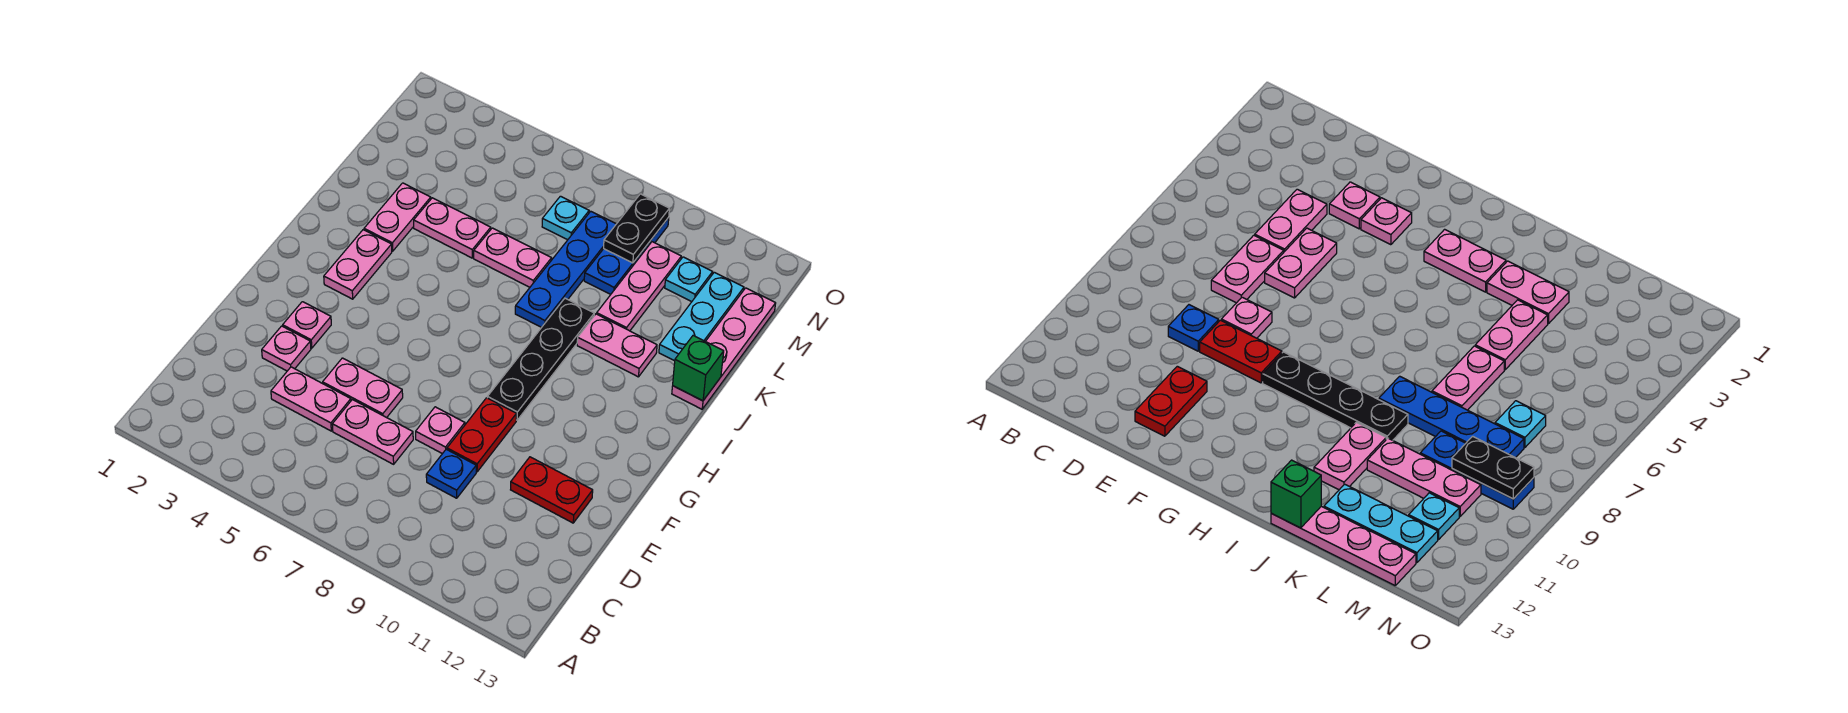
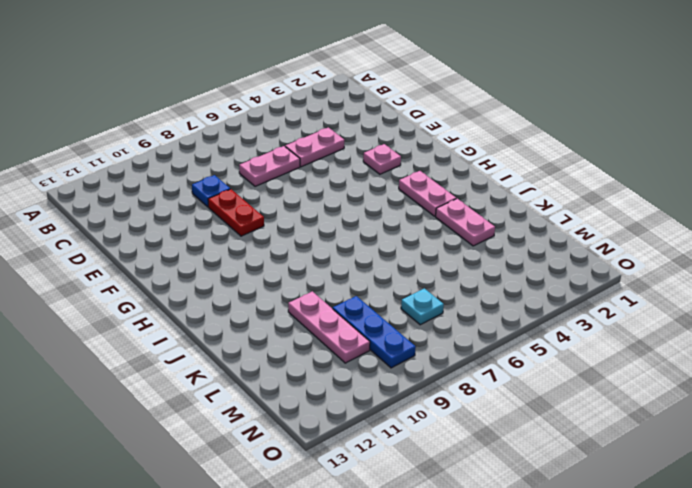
none -> pink 1x1 plate [262,326,311,371]
none -> pink 1x2 plate [323,358,403,418]
none -> pink 1x1 plate [416,407,465,454]

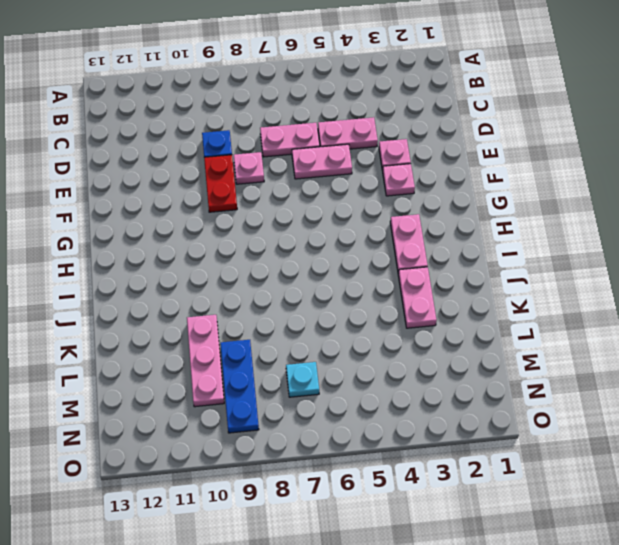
none -> red 1x2 plate [511,457,593,523]
none -> black 1x4 plate [487,298,594,420]
none -> blue 1x4 plate [515,211,616,327]

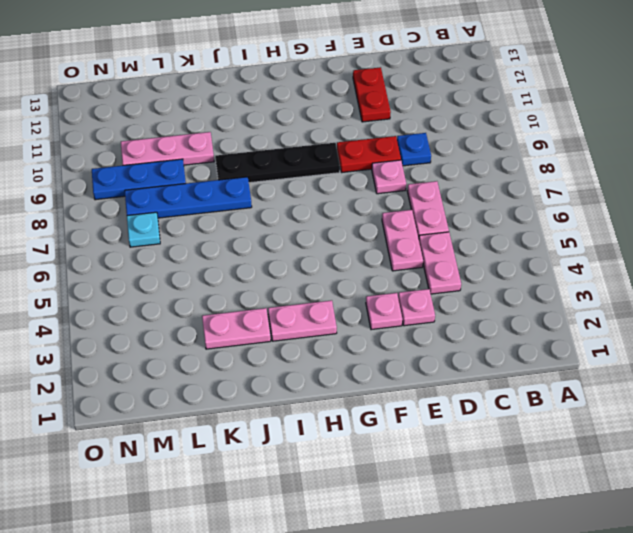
none -> pink 1x2 plate [577,314,657,377]
none -> pink 1x4 plate [672,288,776,409]
none -> pink 1x2 plate [414,198,491,258]

